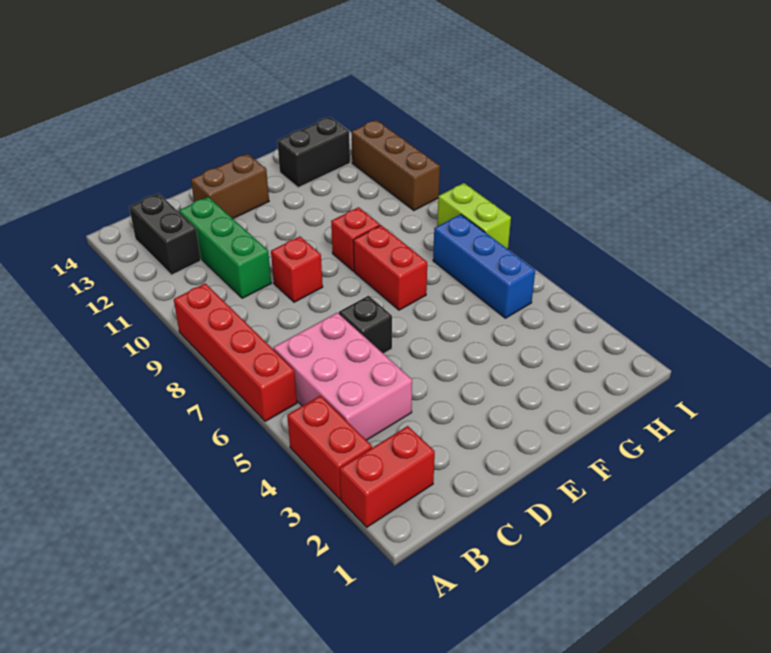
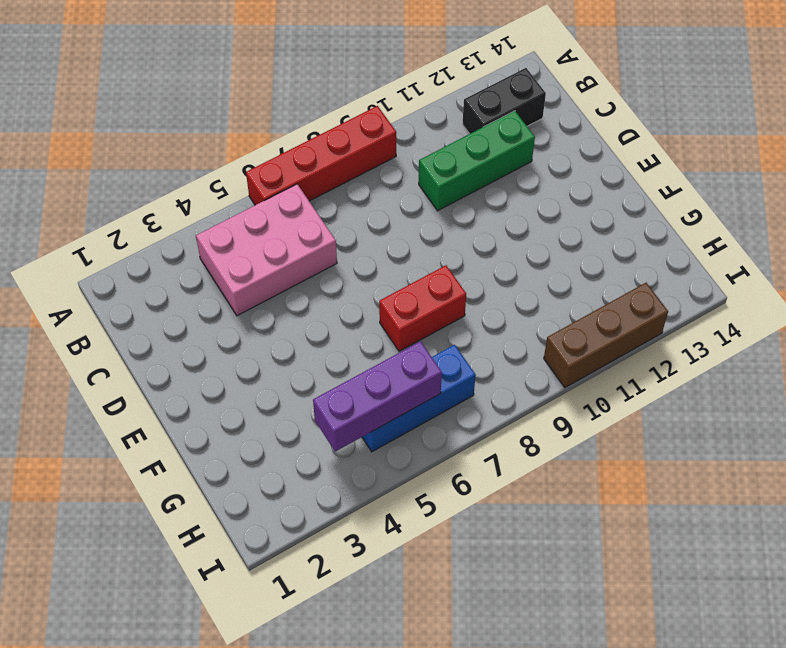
purple 1x3 brick [313,341,442,452] -> none
none -> red 1x2 brick [340,426,435,527]
none -> red 1x2 brick [287,396,372,499]
none -> black 1x1 brick [339,296,392,354]

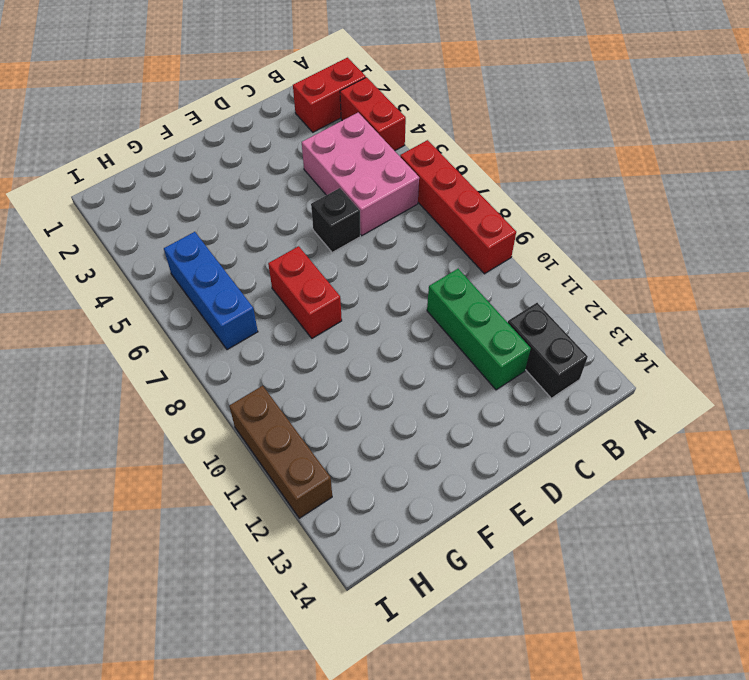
none -> red 1x1 brick [271,237,323,302]
none -> brown 1x2 brick [191,154,269,218]
none -> red 1x1 brick [331,207,380,271]

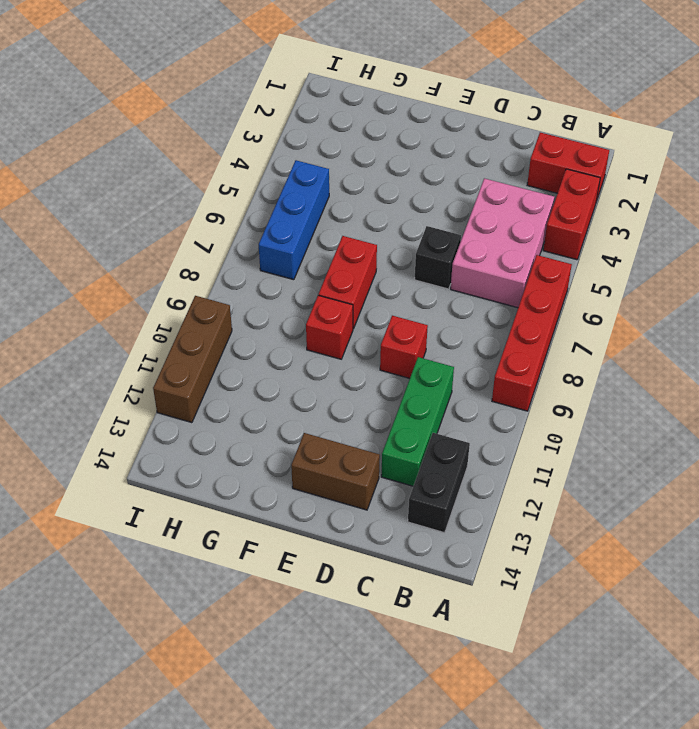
none -> black 1x2 brick [277,117,350,188]
none -> lime 1x2 brick [437,183,511,249]

